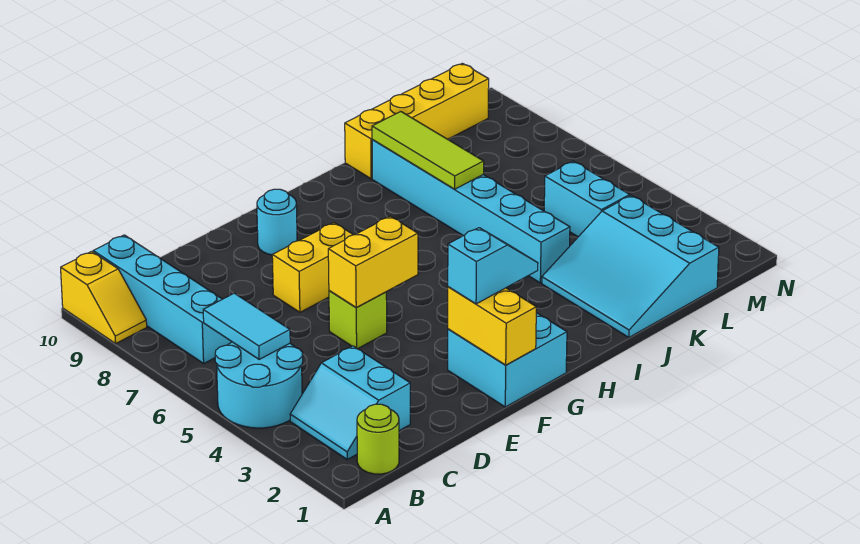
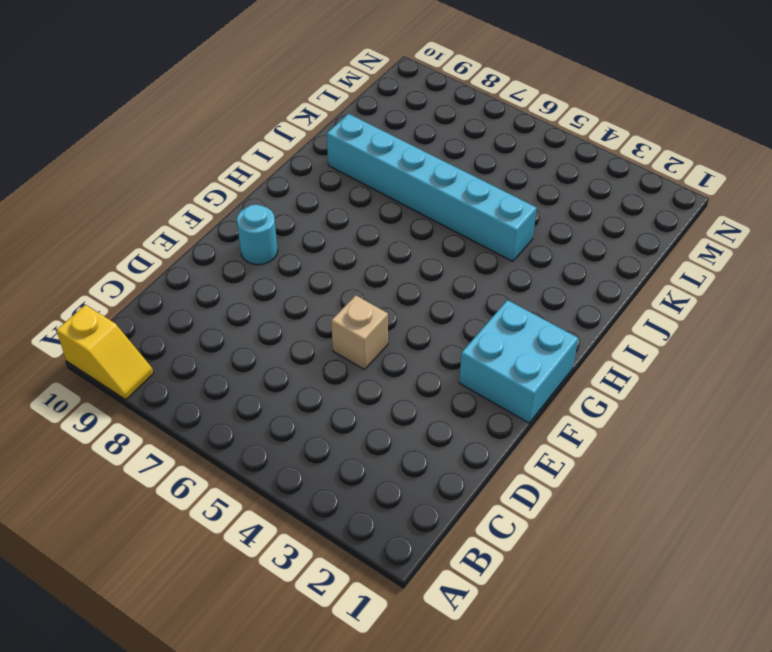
tan 1x1 brick [331,295,388,370] -> lime 1x1 brick [329,291,387,349]
none -> cyan 2x2 round brick [215,342,303,428]
none -> lime 1x1 round brick [357,404,399,474]
none -> cyan 2x2 slope [290,346,410,459]

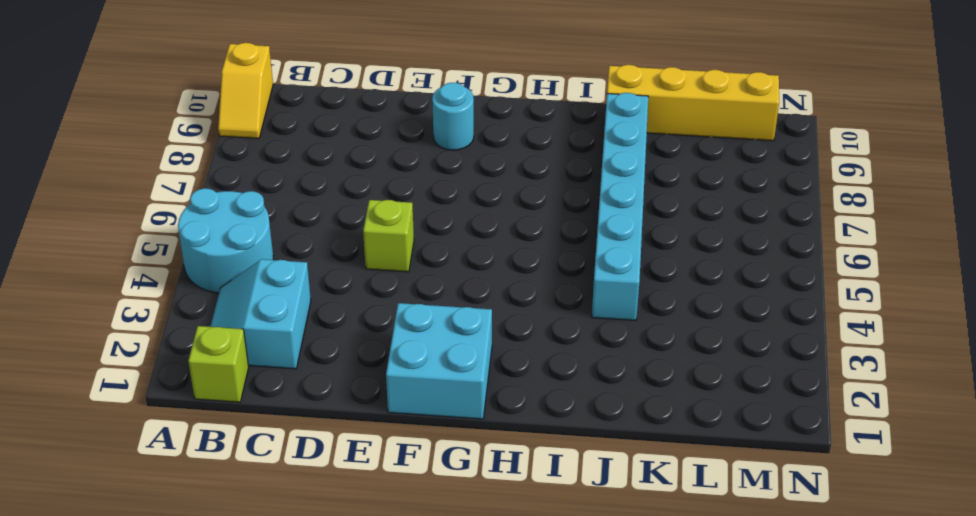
lime 1x1 brick [188,326,249,402] -> lime 1x1 round brick [357,404,399,474]
none -> cyan 1x4 brick [93,235,232,363]
none -> yellow 1x2 brick [272,223,353,312]
none -> cyan 3x3 slope [542,196,719,337]

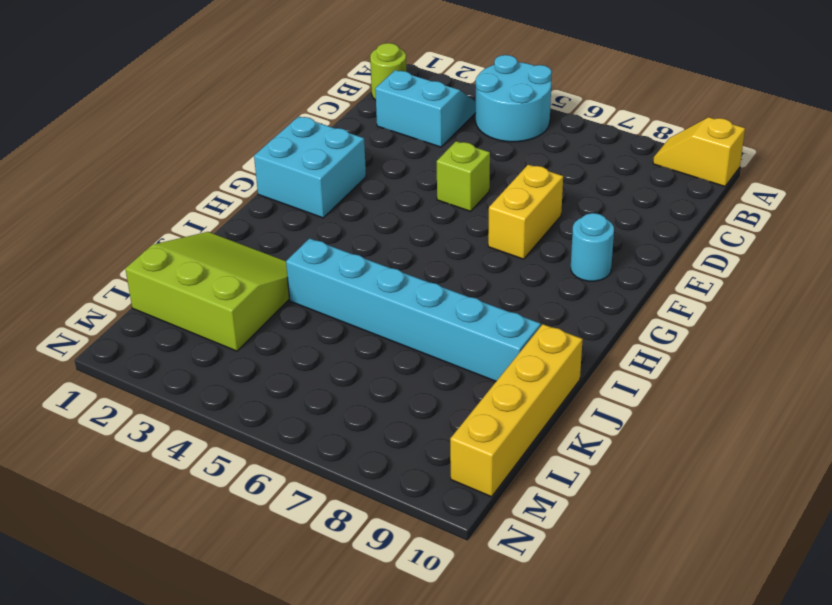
lime 3x3 slope [125,232,289,351] -> cyan 3x3 slope [542,196,719,337]
none -> cyan 1x4 brick [93,235,232,363]
none -> cyan 1x2 brick [544,161,630,237]
none -> cyan 1x2 tile [203,293,290,360]

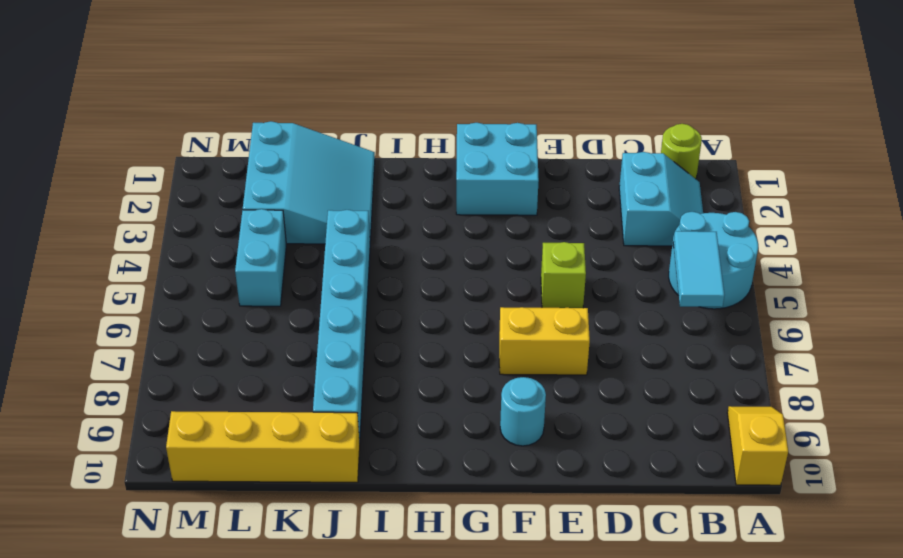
none -> cyan 1x4 brick [93,235,232,363]
none -> yellow 1x2 brick [328,216,418,308]
none -> yellow 1x2 brick [448,287,536,365]

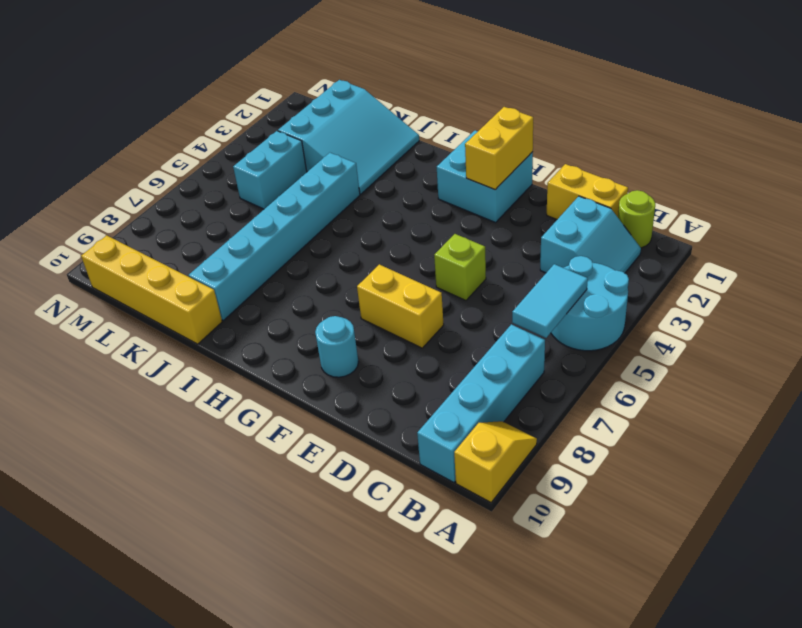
yellow 1x2 brick [547,164,628,219] -> yellow 1x2 brick moved to [328,216,418,308]
none -> lime 1x3 tile [372,112,484,189]
none -> cyan 1x2 slope [448,228,538,304]

